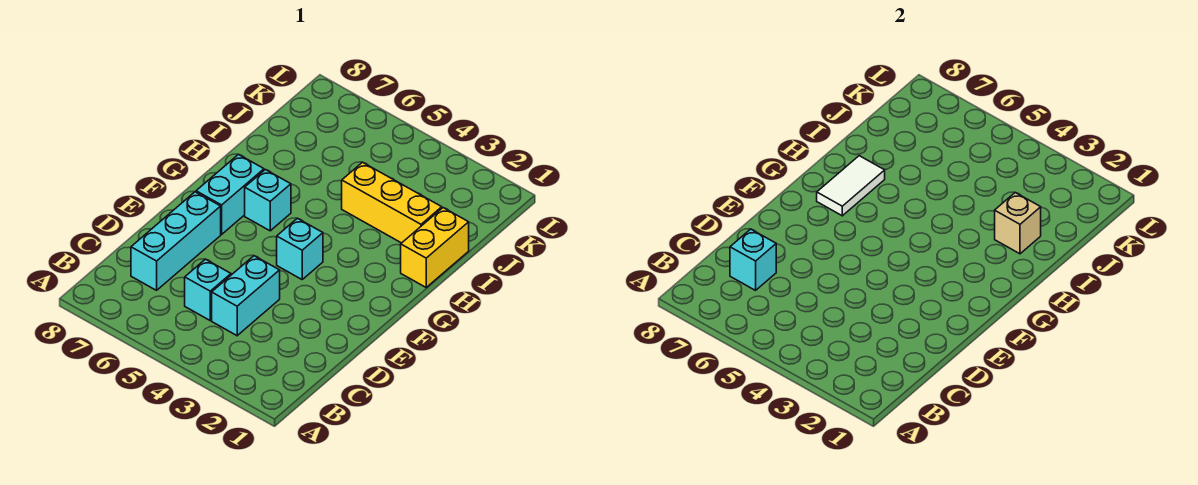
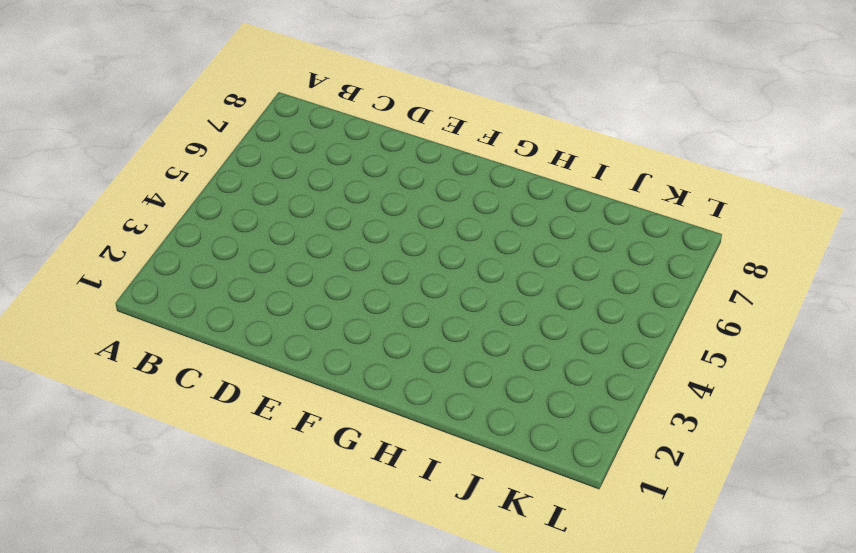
none -> cyan 1x2 brick [212,256,280,336]
none -> cyan 1x1 brick [185,259,231,320]

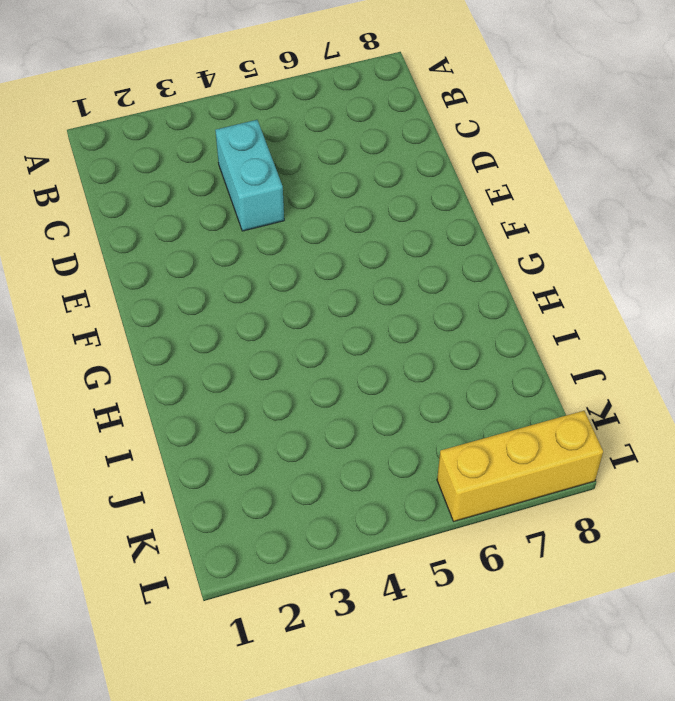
yellow 1x3 brick [437,411,603,521] -> yellow 1x3 brick moved to [342,162,442,243]
none -> cyan 1x1 brick [185,259,231,320]
none -> cyan 1x3 brick [131,192,221,290]

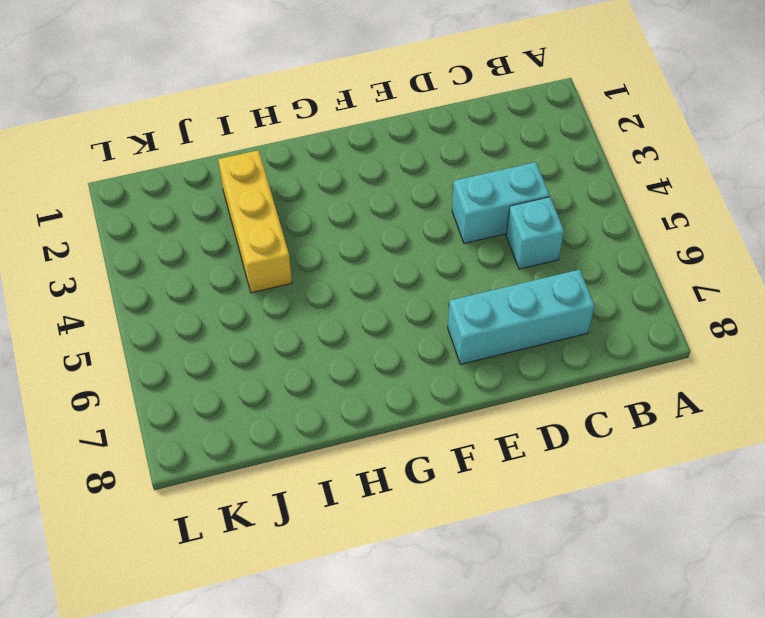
none -> cyan 1x1 brick [277,218,323,279]
none -> cyan 1x2 brick [196,154,264,234]

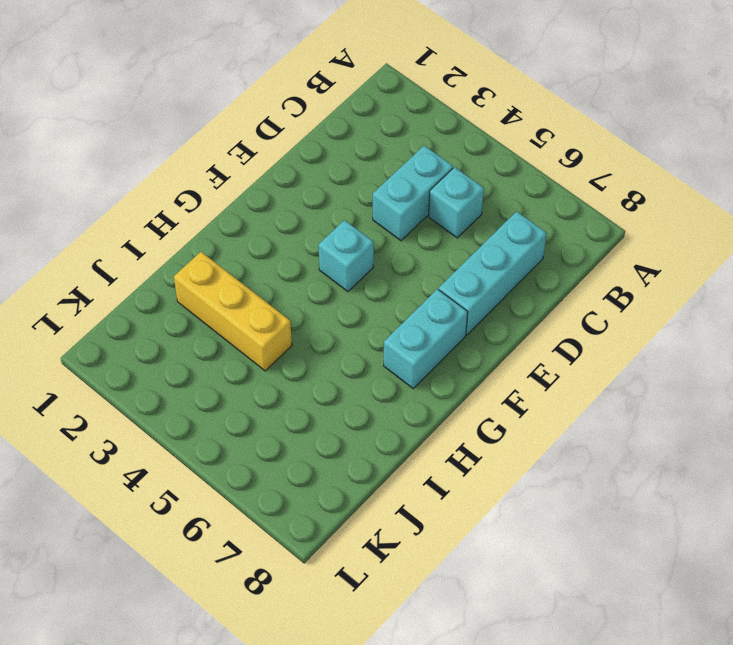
none -> cyan 1x1 brick [245,170,291,231]
none -> yellow 1x2 brick [401,208,469,287]

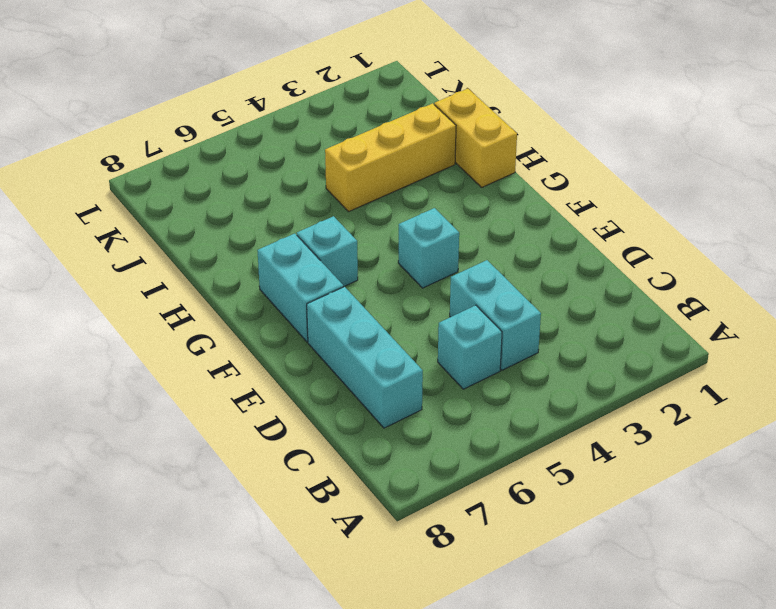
none -> cyan 1x1 brick [730,229,776,290]
none -> white 1x2 tile [817,156,885,216]

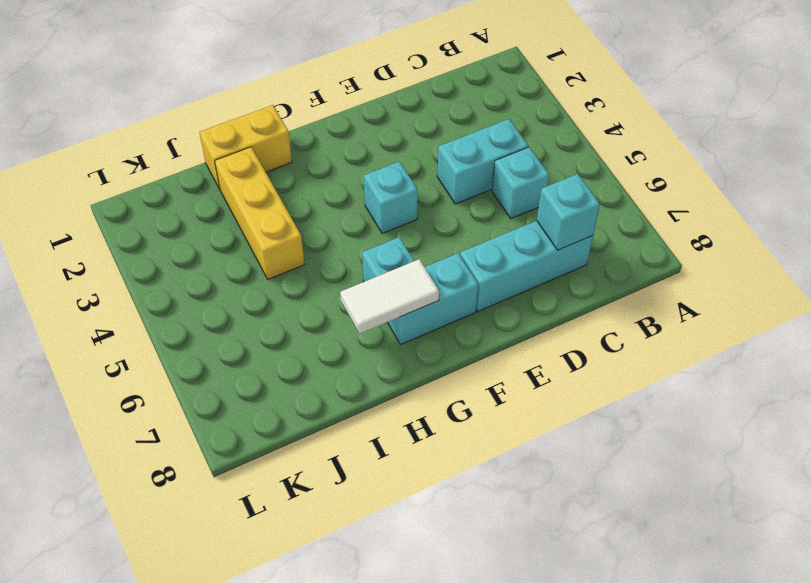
none -> tan 1x1 brick [995,193,1041,254]

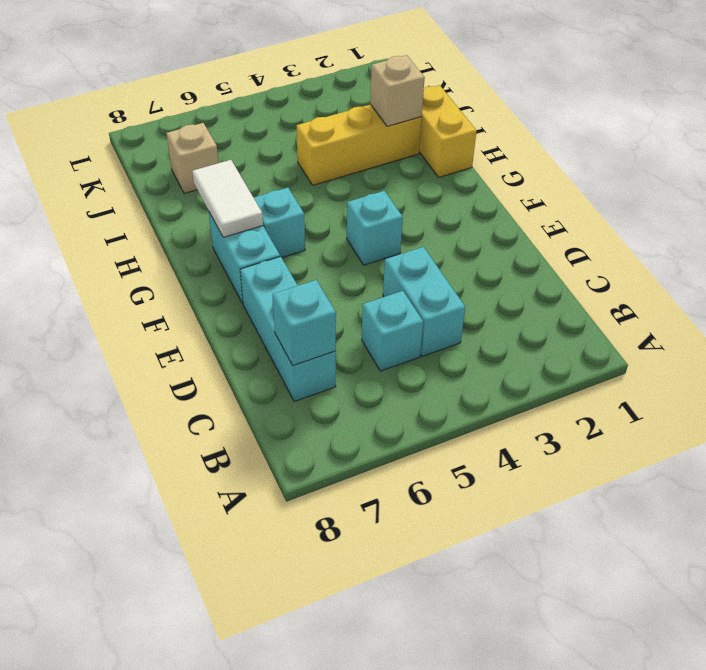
tan 1x1 brick [167,123,219,194] -> none

